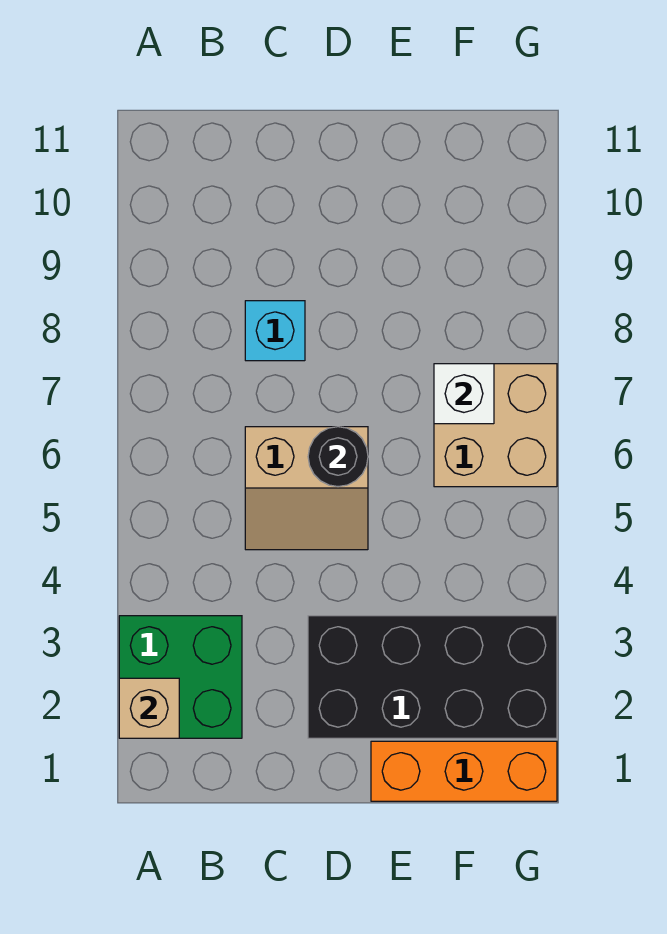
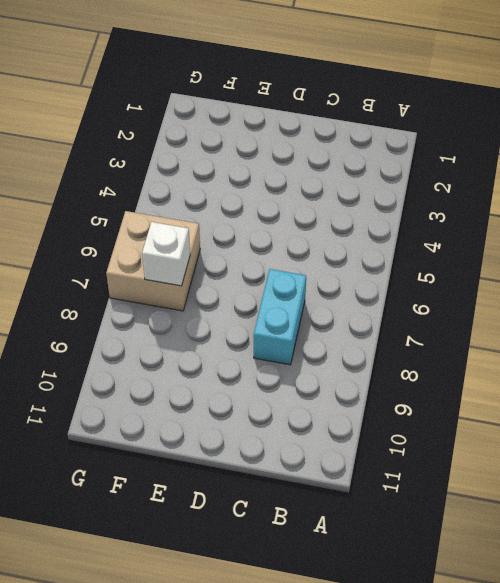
cyan 1x2 brick [254,269,306,365] -> cyan 1x1 brick [245,301,305,361]
none -> green 2x2 brick [119,616,242,738]
none -> tan 2x2 slope [245,427,368,550]

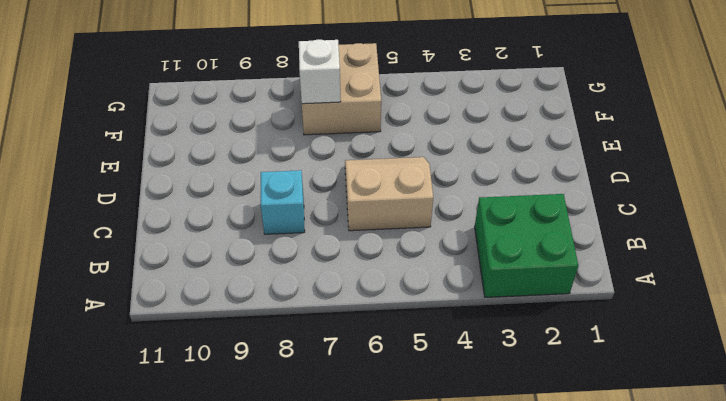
tan 2x2 slope [345,157,433,231] -> tan 2x2 slope turned to [245,427,368,550]
none -> black 2x4 brick [308,616,557,738]
none -> orange 1x3 brick [371,741,557,801]

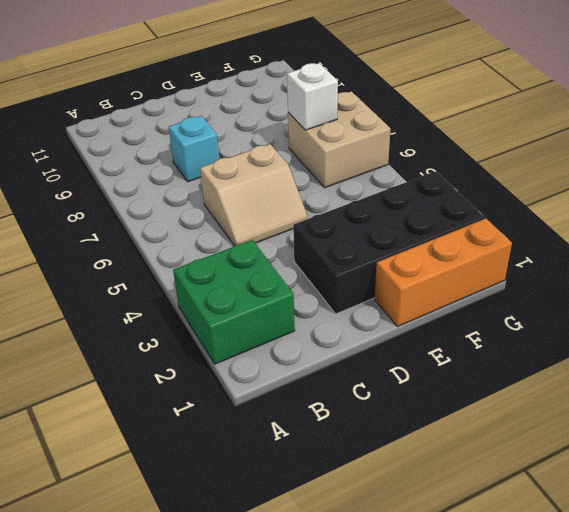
none -> tan 1x1 brick [119,678,179,738]
none -> black 1x1 round brick [308,427,368,487]

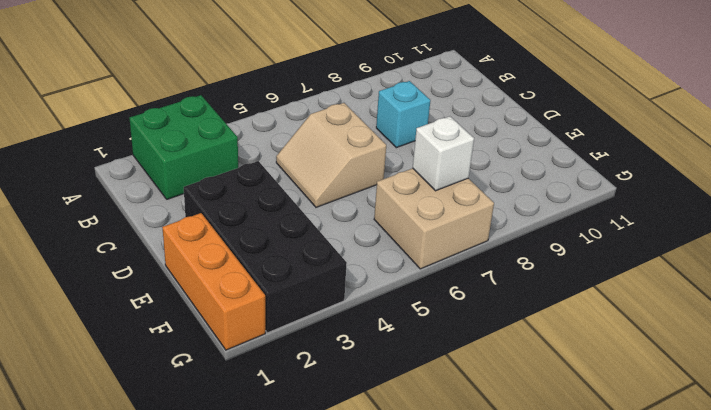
none -> tan 1x1 brick [119,678,179,738]
none -> black 1x1 round brick [308,427,368,487]

